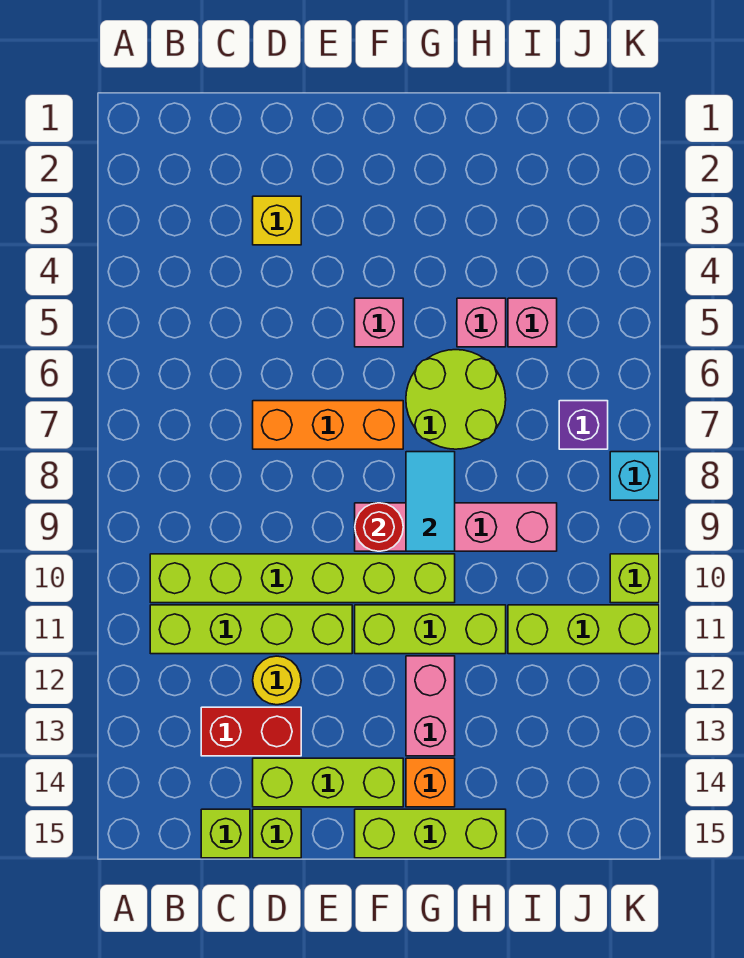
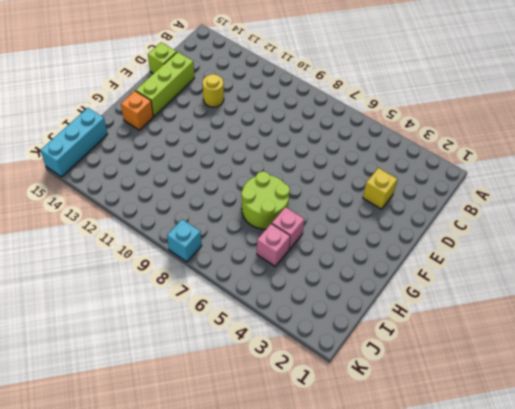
cyan 1x3 brick [40,108,107,177] -> none
none -> lime 1x6 brick [150,554,455,603]
none -> lime 1x4 brick [150,605,352,654]
none -> red 1x2 brick [201,707,301,756]

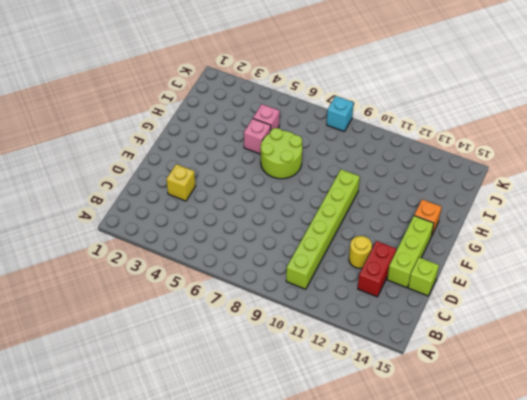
none -> lime 1x4 brick [150,605,352,654]
none -> lime 1x1 brick [201,809,250,858]
none -> orange 1x3 brick [253,401,403,449]

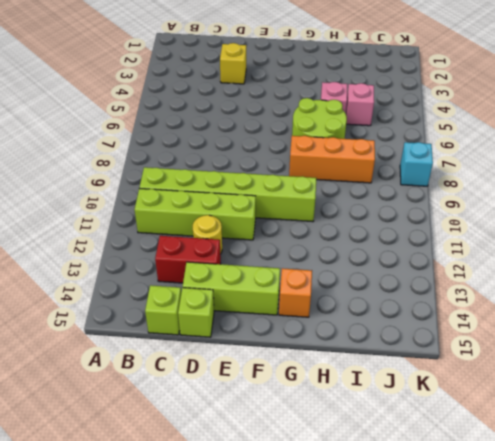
orange 1x3 brick [289,136,375,183] -> orange 1x3 brick moved to [253,401,403,449]
none -> pink 1x1 brick [355,298,403,347]
none -> pink 1x4 brick [355,503,557,551]
none -> lime 1x3 brick [355,605,506,654]

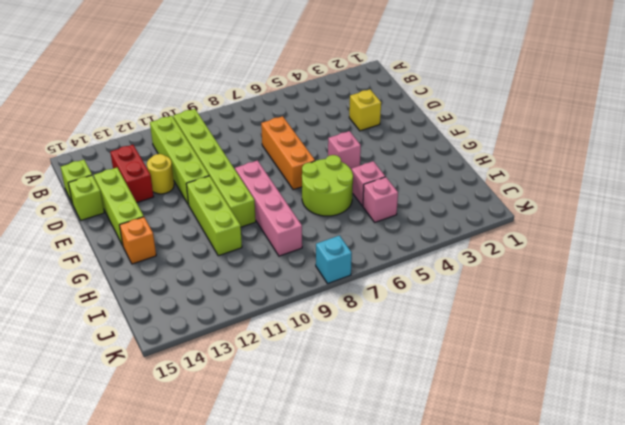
none -> lime 1x3 brick [355,809,506,858]
none -> pink 1x2 brick [406,656,455,756]
none -> lime 1x3 brick [508,605,659,654]

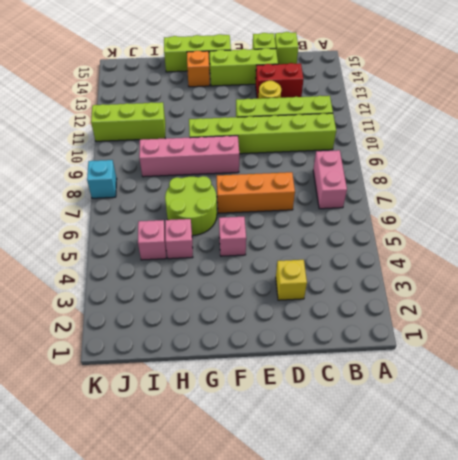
pink 1x2 brick [313,150,347,209] -> pink 1x2 brick moved to [406,656,455,756]
none -> lime 1x3 brick [355,605,506,654]
none -> purple 1x1 brick [559,401,608,449]
none -> lime 1x1 brick [610,554,659,603]

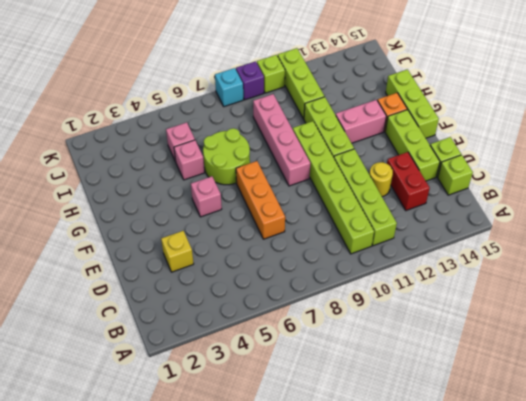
purple 1x1 brick [236,61,264,100] -> purple 1x1 brick moved to [559,401,608,449]
none -> red 1x1 round brick [355,503,403,551]
none -> cyan 1x2 tile [406,452,455,551]

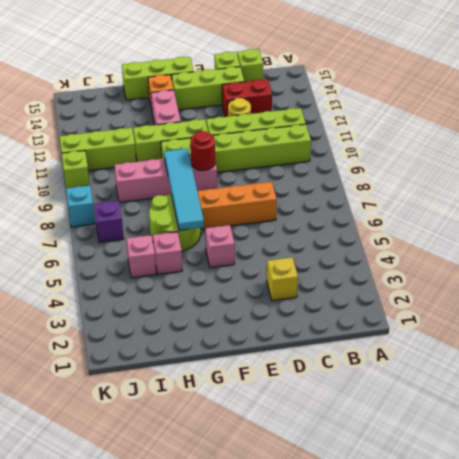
cyan 1x4 tile [164,148,204,230] -> cyan 1x2 tile [406,452,455,551]

